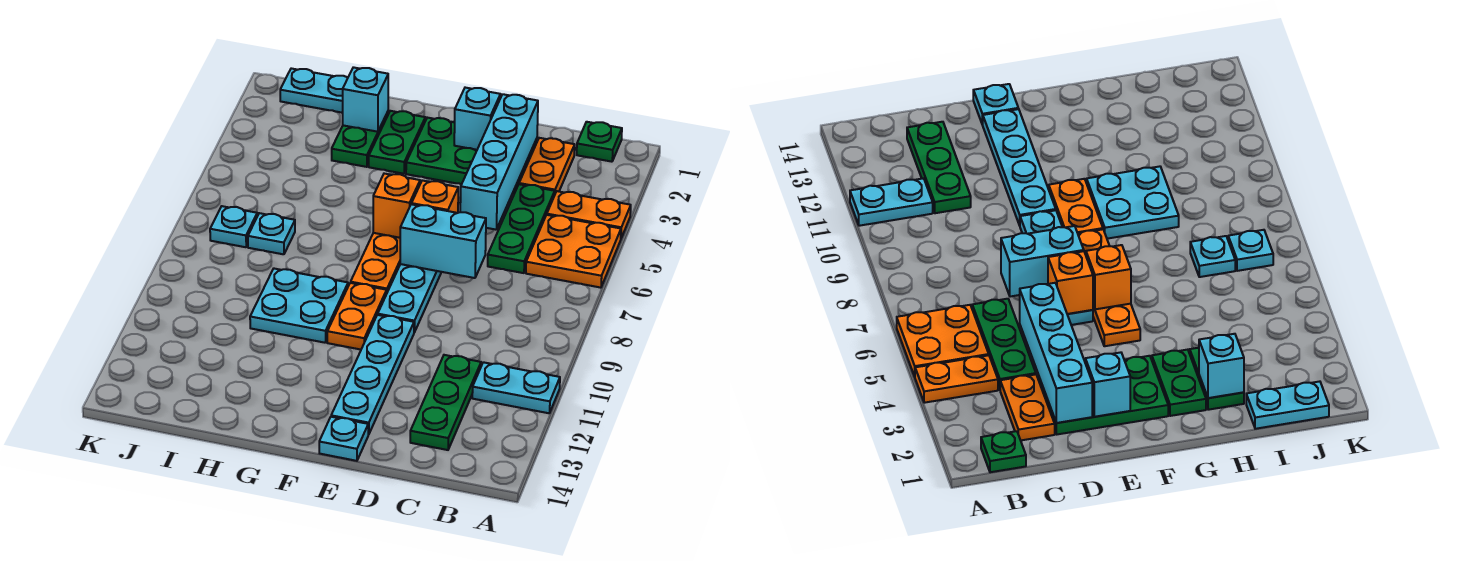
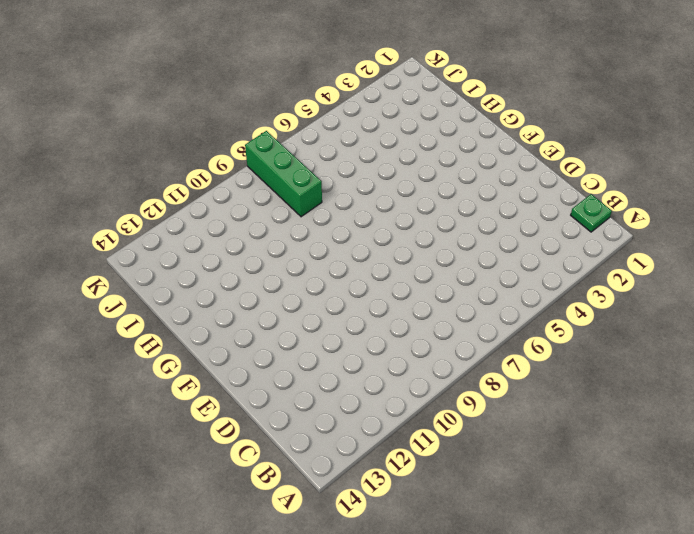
green 1x3 brick [245,131,322,217] -> none
none -> orange 1x2 plate [547,191,631,238]
none -> orange 2x2 plate [526,215,621,288]
none -> cyan 1x2 plate [472,362,560,413]

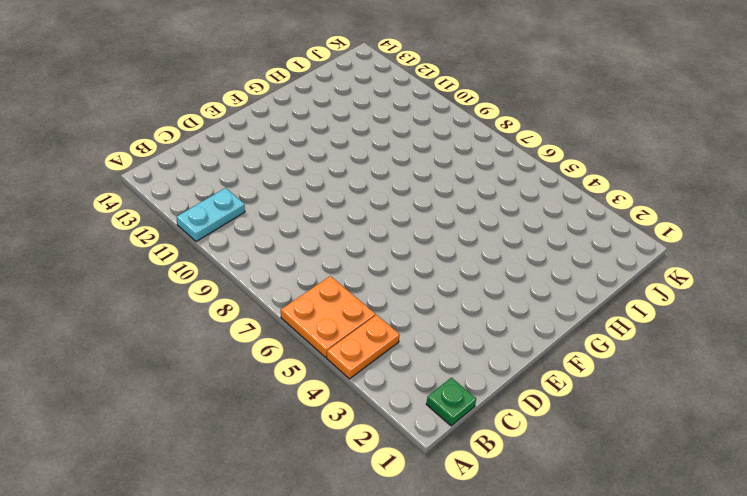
none -> orange 1x2 plate [519,138,575,193]
none -> green 1x3 plate [488,184,555,273]
none -> green 1x3 plate [410,355,481,450]

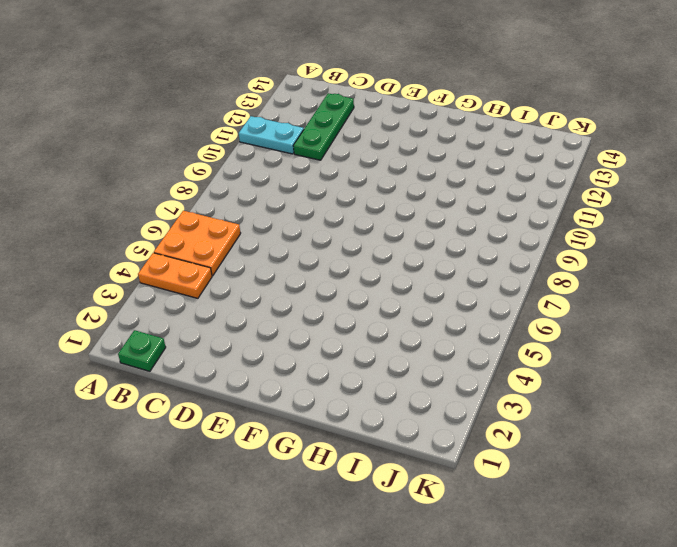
none -> orange 1x2 plate [519,138,575,193]
none -> green 1x3 plate [488,184,555,273]
none -> green 2x3 plate [406,118,537,194]

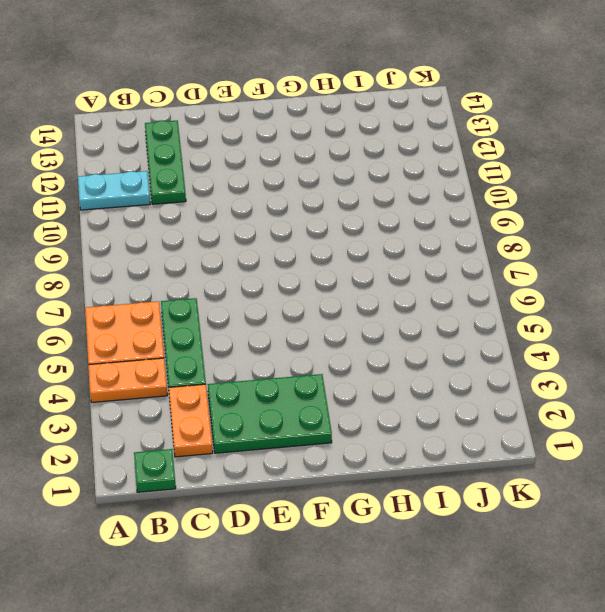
none -> cyan 1x4 plate [378,264,441,332]
none -> cyan 1x4 plate [331,315,414,435]
none -> cyan 1x1 plate [319,417,368,461]

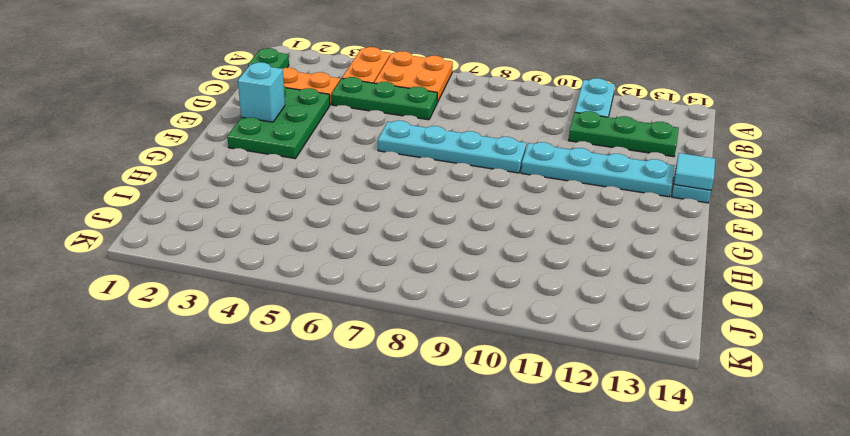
cyan 1x1 tile [674,153,715,190] -> none
none -> orange 1x4 plate [351,233,400,292]
none -> orange 1x2 plate [327,283,387,350]
none -> green 1x2 plate [369,111,425,174]

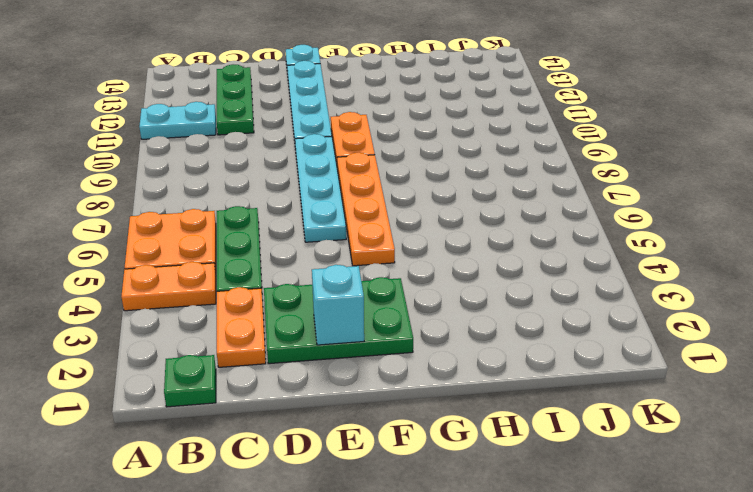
none -> green 1x2 plate [369,111,425,174]
none -> cyan 2x2 plate [250,269,348,343]
none -> green 1x2 plate [332,112,388,167]

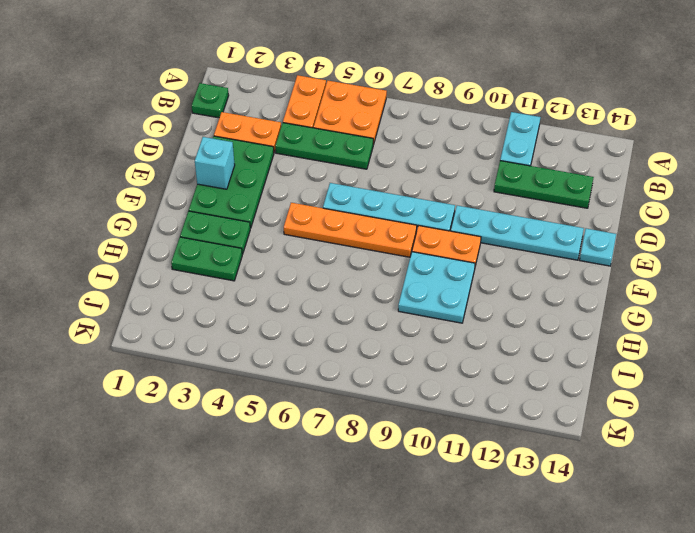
none -> cyan 1x2 plate [280,68,348,113]
none -> cyan 1x1 plate [248,213,295,254]
none -> cyan 1x1 plate [210,206,257,247]

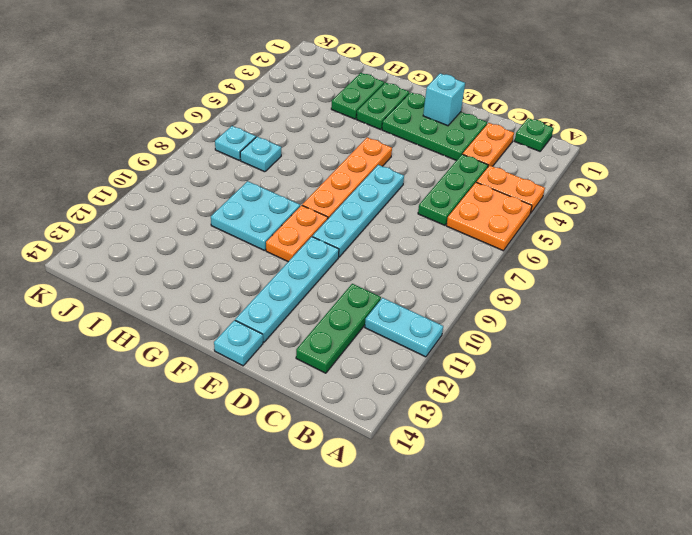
none -> cyan 1x2 plate [280,68,348,113]
none -> cyan 1x4 brick [460,94,538,230]
none -> cyan 1x2 brick [400,204,486,278]

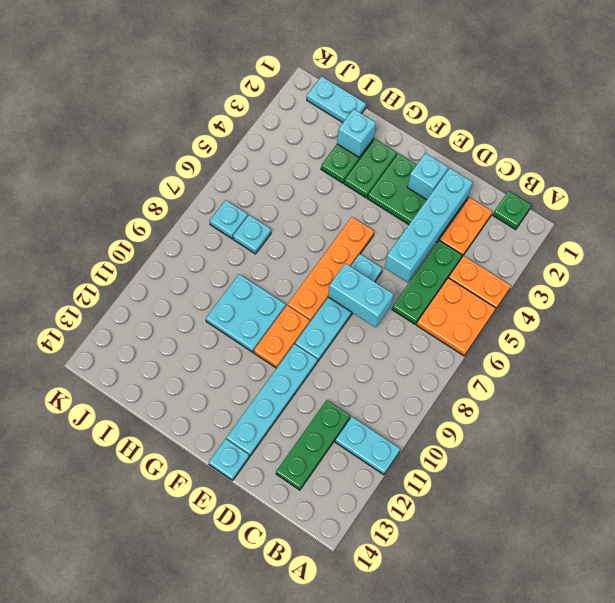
none -> orange 1x1 brick [412,180,458,213]
none -> orange 1x1 brick [373,174,420,238]

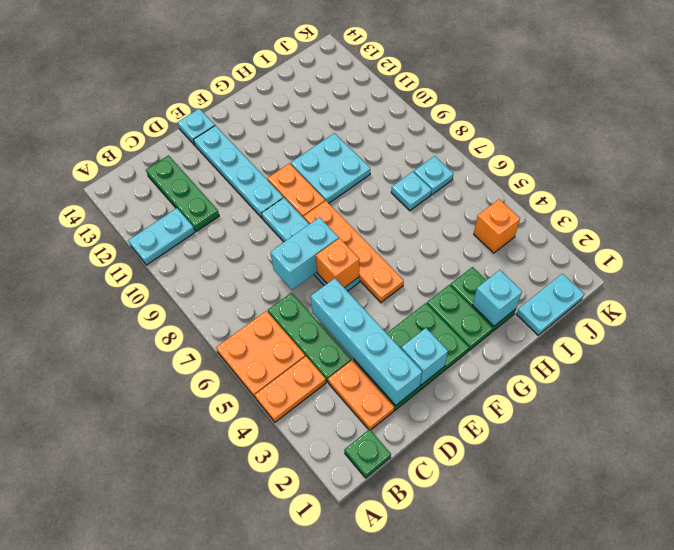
orange 1x1 brick [474,199,520,253] -> orange 1x1 brick moved to [373,174,420,238]

